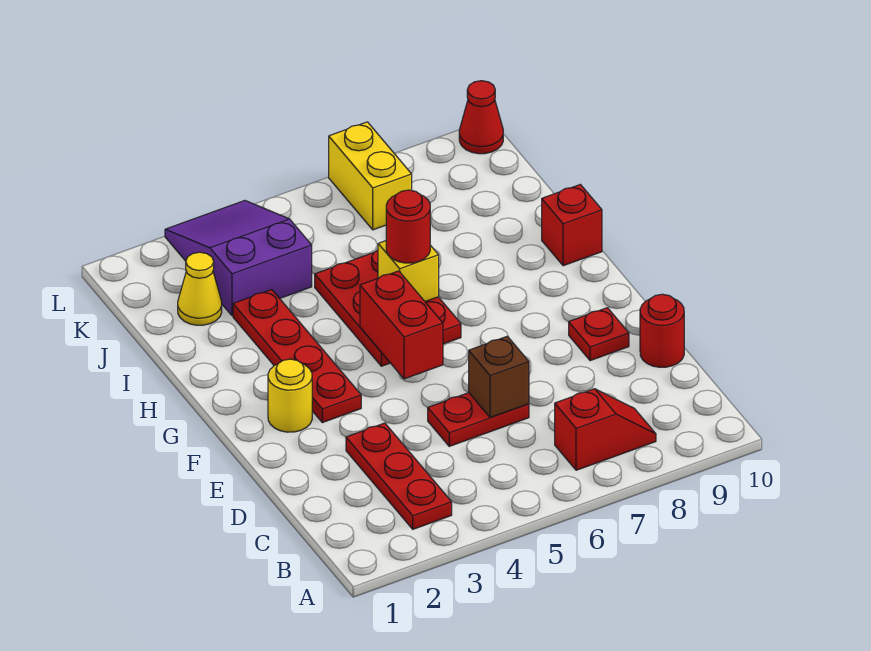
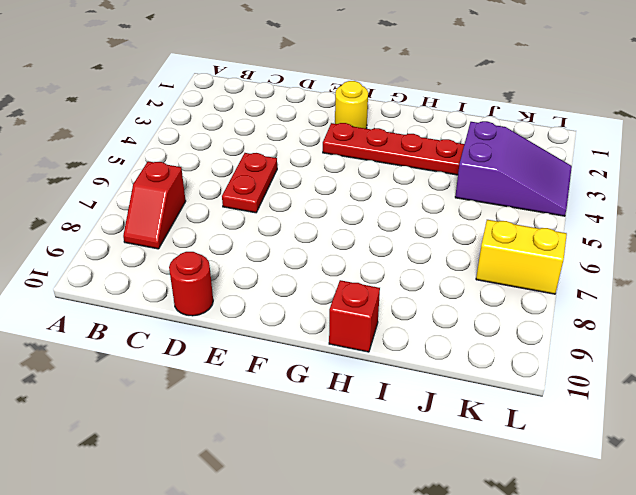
none -> red 1x3 plate [346,423,452,529]
none -> red 1x1 plate [569,308,629,361]
none -> red 2x3 plate [315,250,461,366]

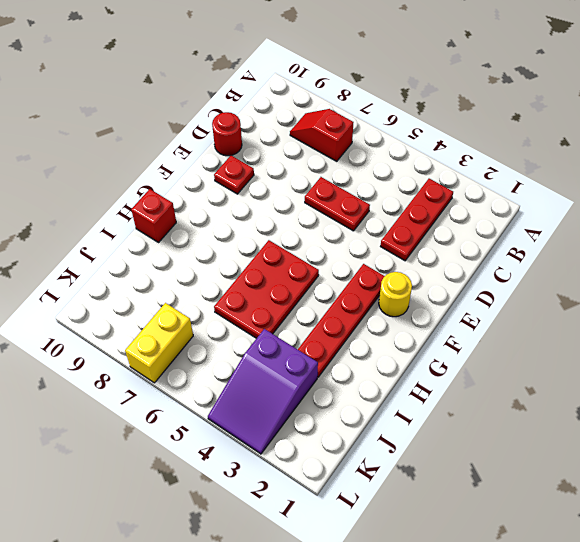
none -> yellow 1x1 cone [178,252,222,325]
none -> red 1x1 cone [459,81,503,154]
none -> brown 1x1 brick [469,336,529,418]

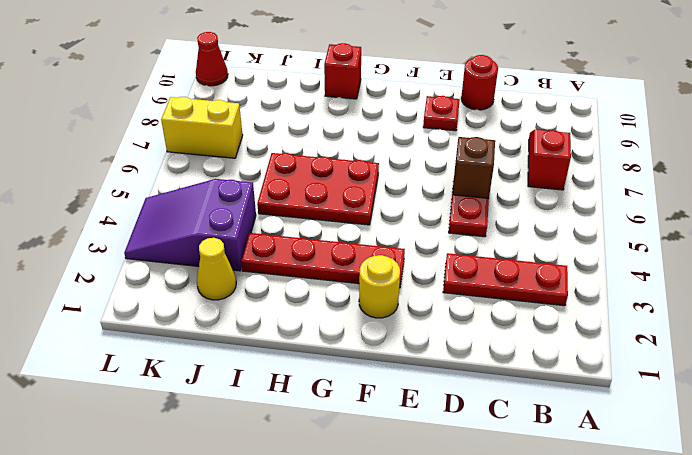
none -> red 1x2 brick [360,271,443,379]
none -> yellow 1x1 brick [378,241,439,301]
none -> red 1x1 round brick [386,190,430,263]

